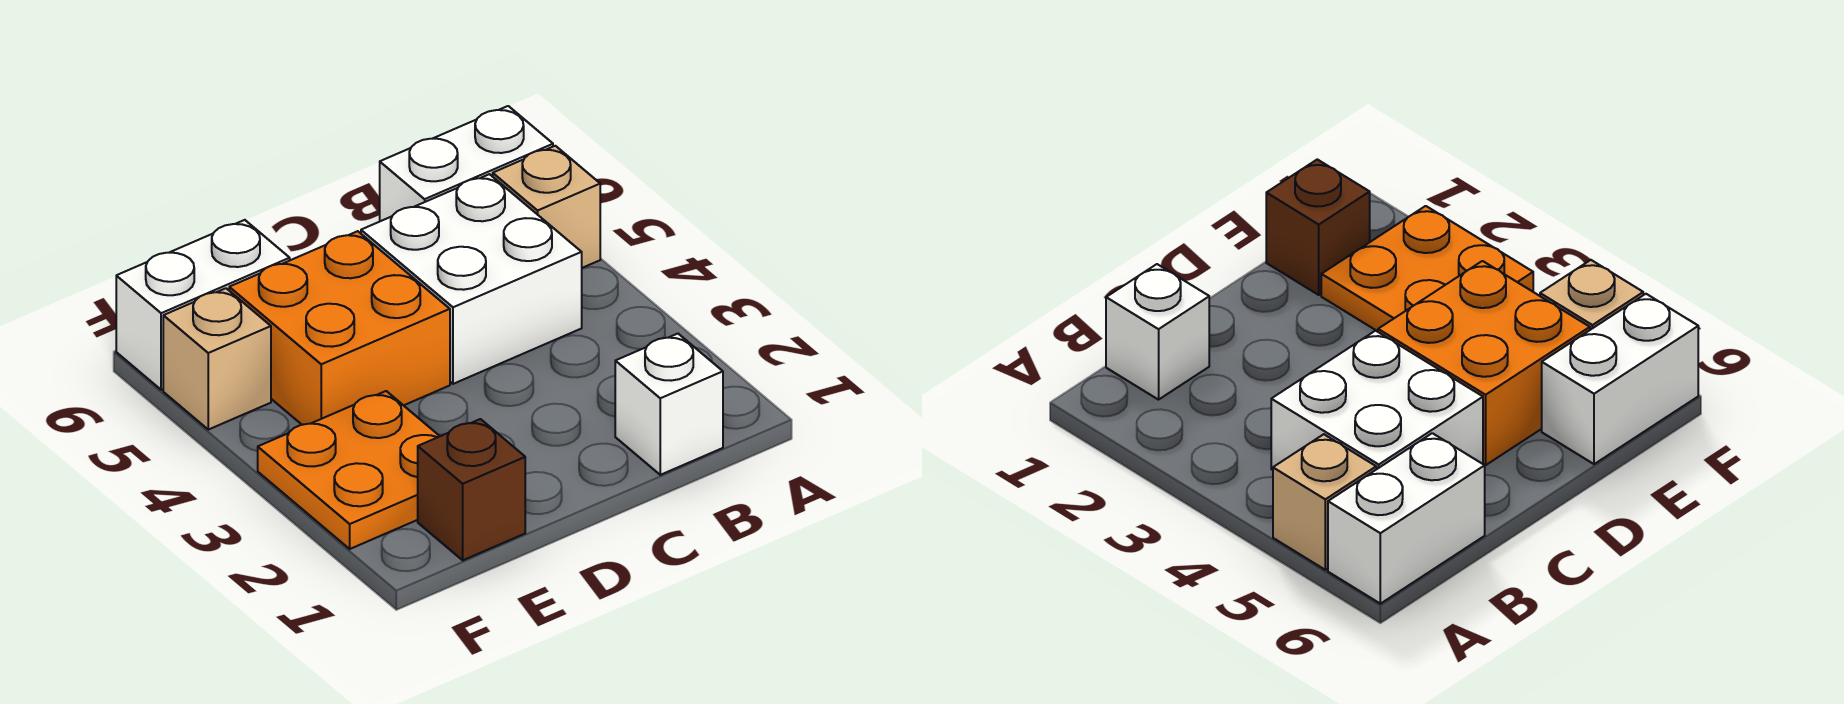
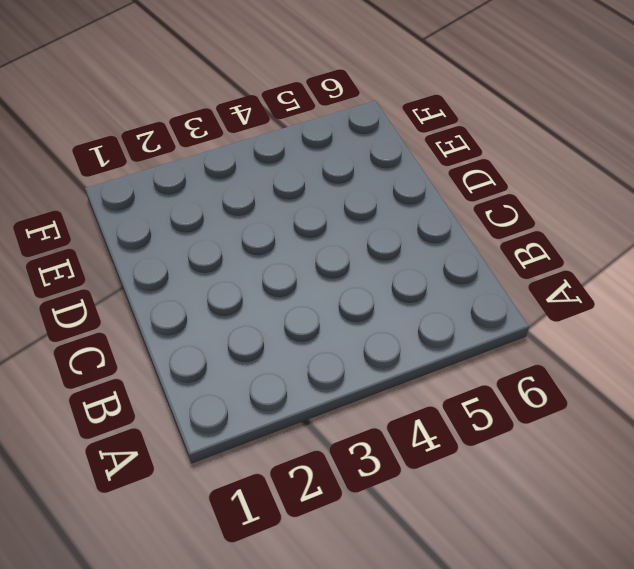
none -> tan 1x1 brick [493,146,600,268]
none -> white 1x2 brick [380,106,553,221]

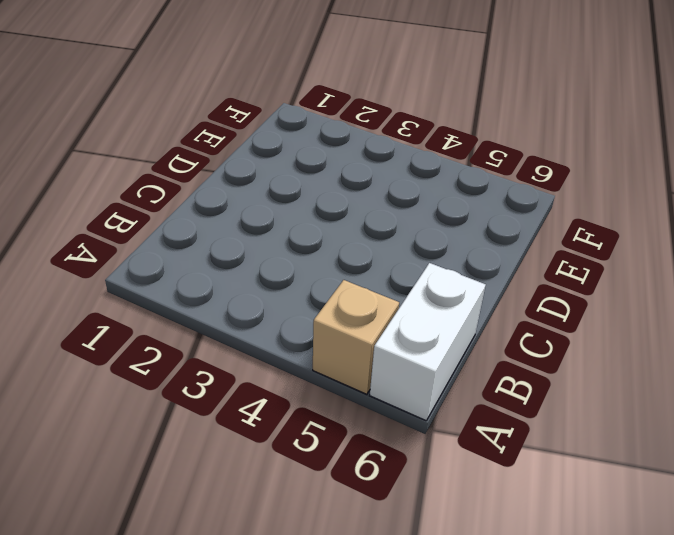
none -> white 1x1 brick [615,334,723,475]
none -> white 2x2 brick [361,174,582,384]

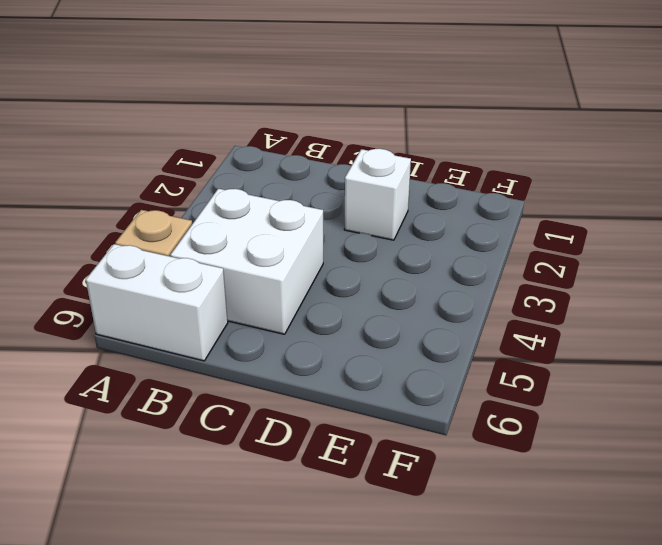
white 1x1 brick [344,149,411,240] -> white 1x1 brick moved to [615,334,723,475]
none -> orange 2x2 brick [229,231,450,425]
none -> brown 1x1 brick [418,419,525,560]

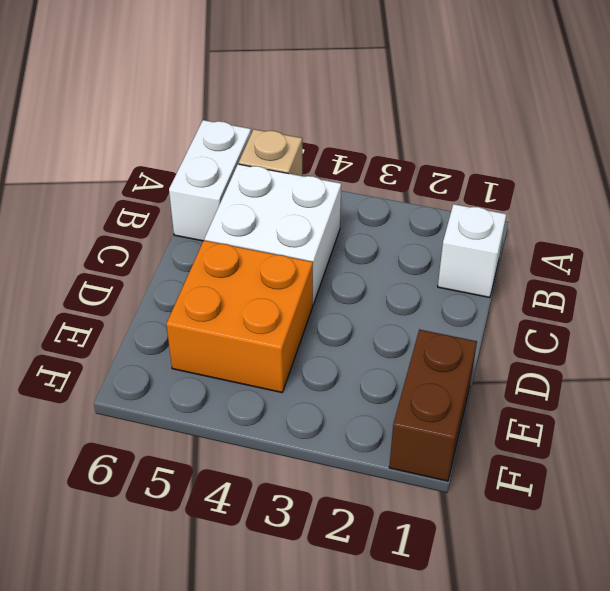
brown 1x2 brick [389,330,477,481] -> brown 1x1 brick [418,419,525,560]
none -> orange 2x2 plate [258,391,440,549]
none -> white 1x2 brick [116,220,290,390]

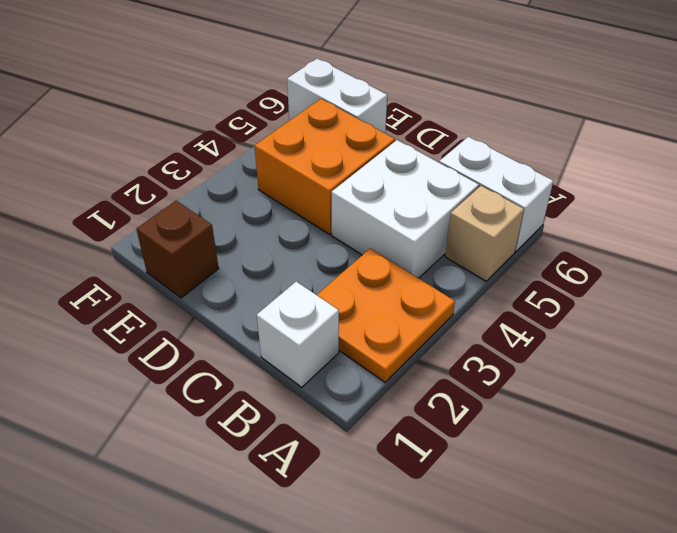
orange 2x2 plate [317,248,455,382] -> orange 2x2 plate moved to [258,391,440,549]
none -> tan 1x1 brick [163,288,271,430]

